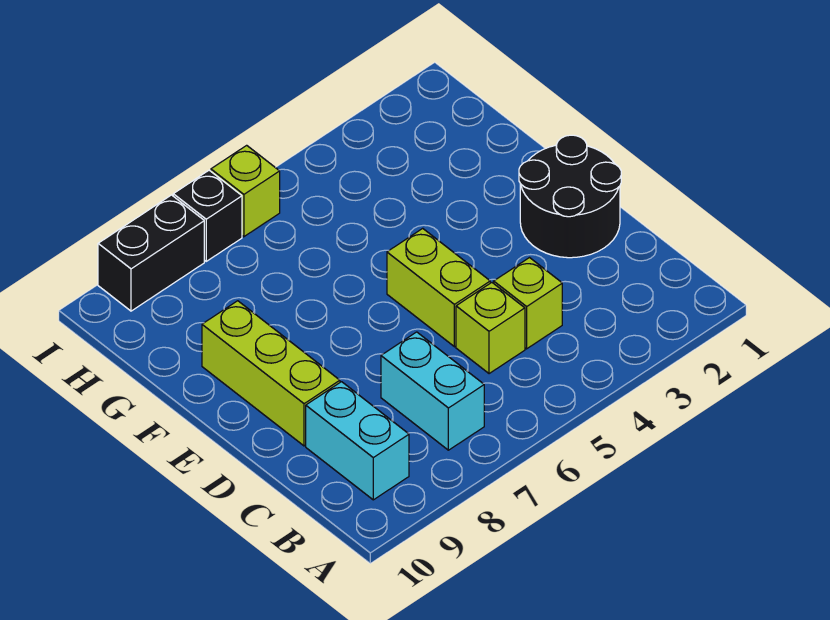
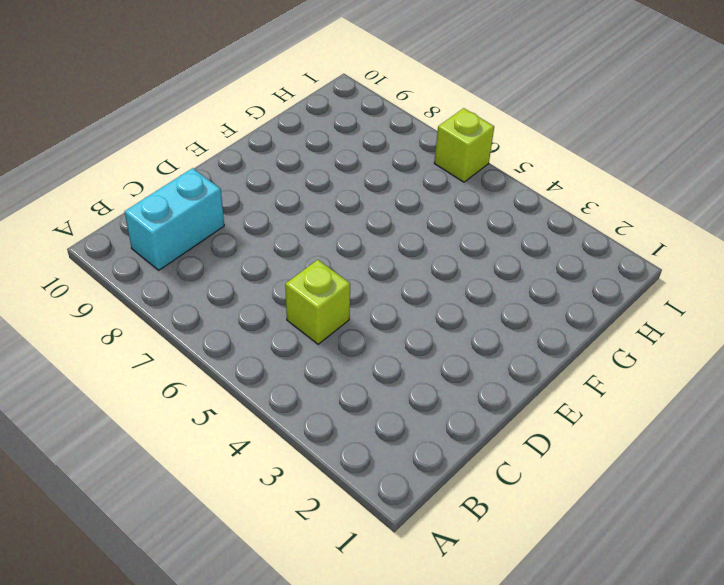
none -> cyan 1x2 brick [381,332,484,450]
none -> lime 1x1 brick [494,258,562,349]

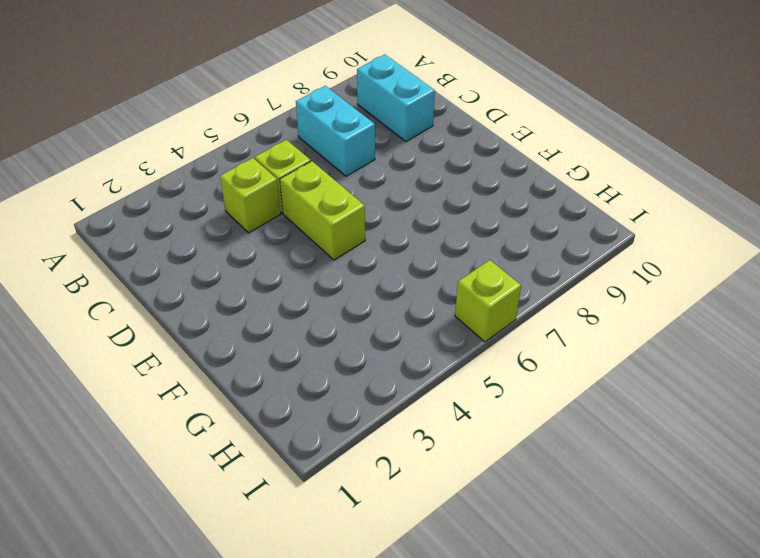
none -> black 2x2 round brick [519,135,621,258]
none -> lime 1x3 brick [202,301,340,446]

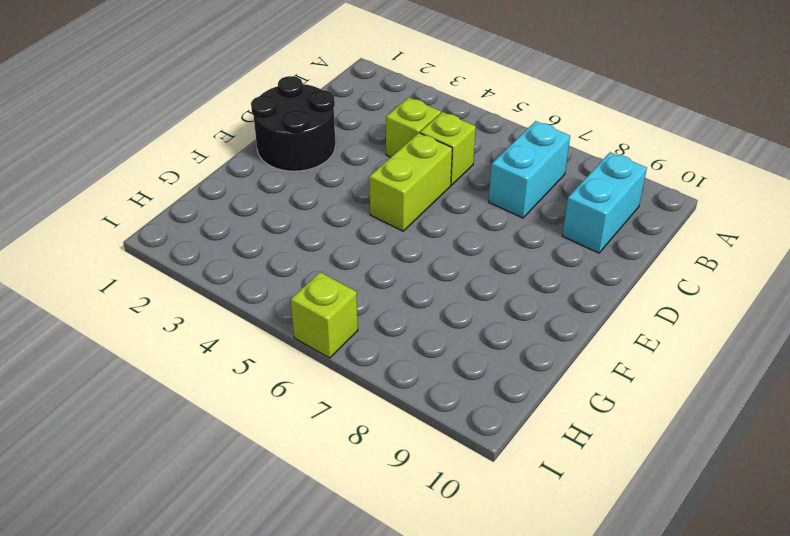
none -> lime 1x3 brick [202,301,340,446]
none -> black 1x1 brick [173,170,242,261]

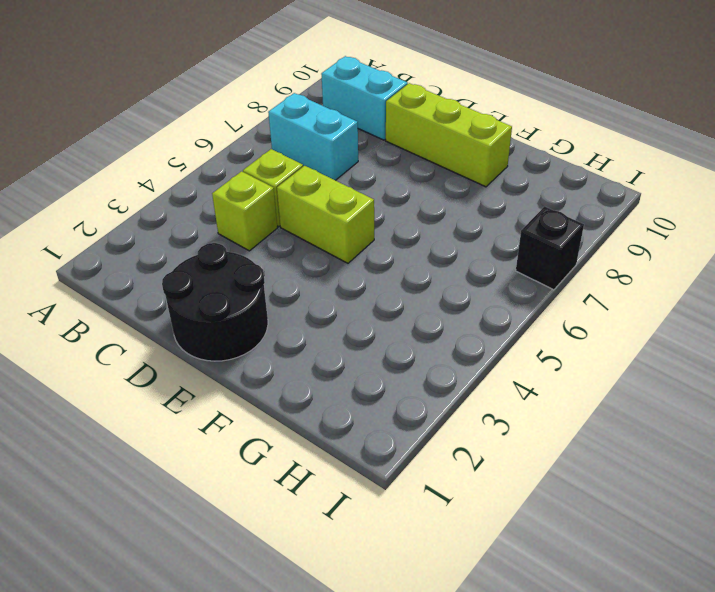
none -> lime 1x1 brick [211,145,280,237]
none -> black 1x2 brick [98,195,204,311]

